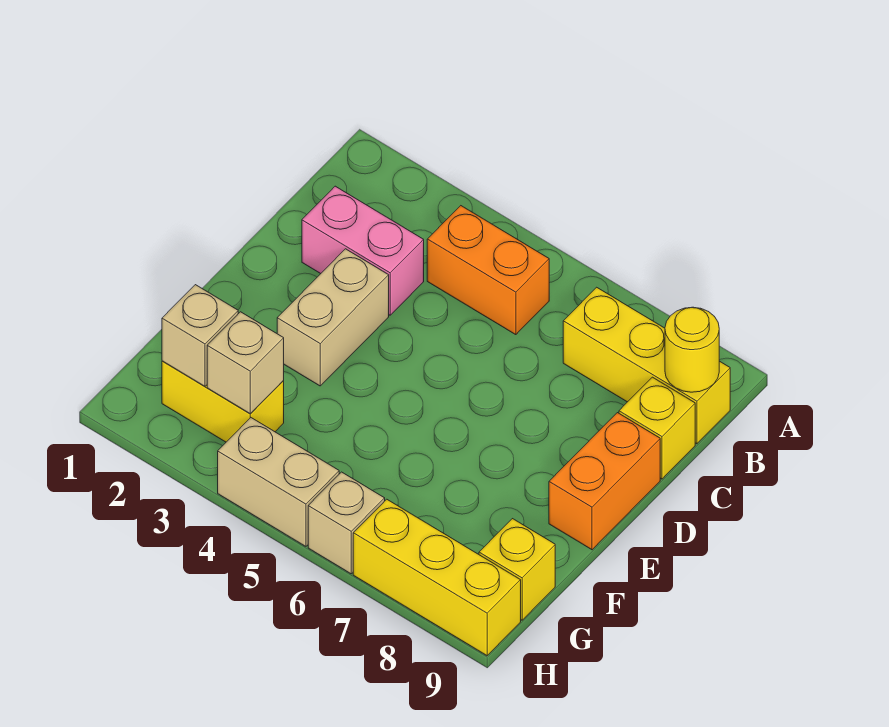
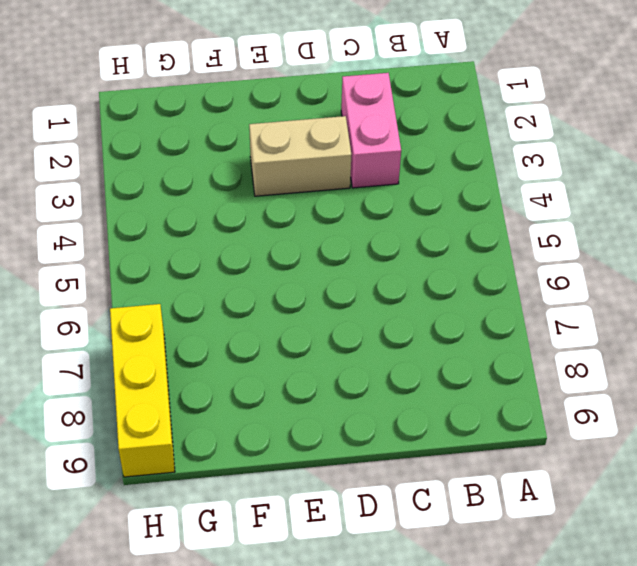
none -> orange 1x2 brick [427,206,549,335]
none -> yellow 1x3 brick [563,287,730,444]
none -> yellow 1x1 brick [619,377,695,479]

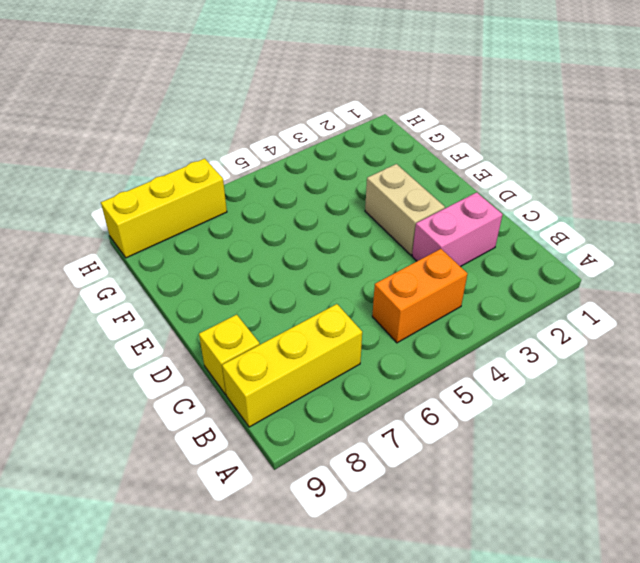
none -> orange 1x2 brick [549,413,660,550]
none -> yellow 1x2 brick [162,361,284,442]
none -> yellow 1x1 brick [479,519,555,620]

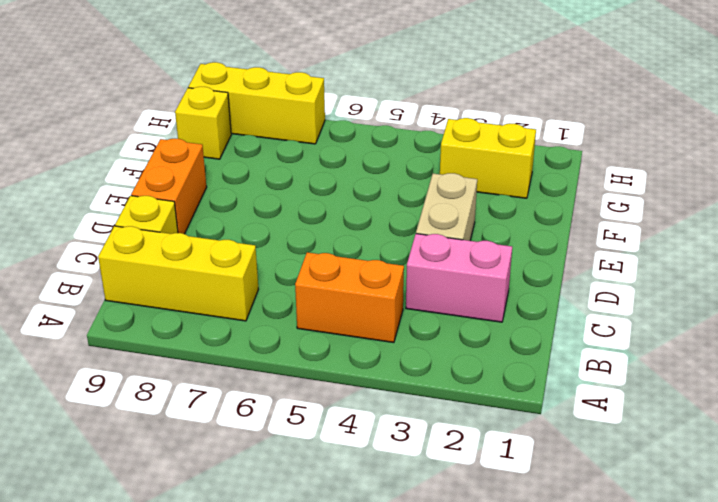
none -> tan 1x2 brick [218,418,339,546]
none -> tan 1x1 brick [308,472,385,574]
none -> yellow 1x1 round brick [665,307,719,392]

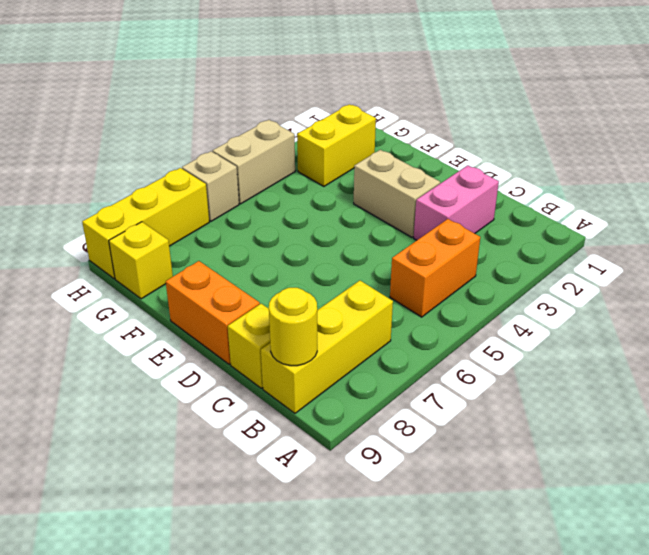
none -> tan 1x1 brick [162,285,238,386]
none -> tan 1x1 brick [207,312,284,414]

